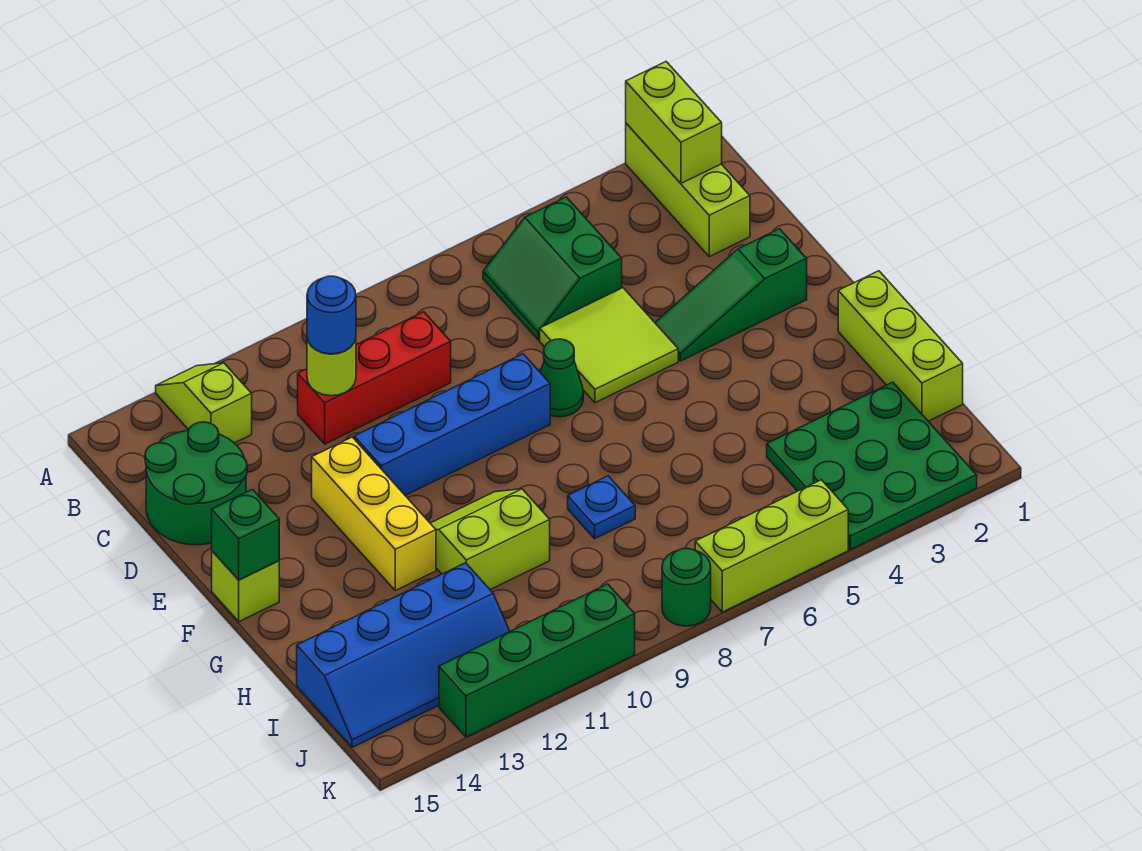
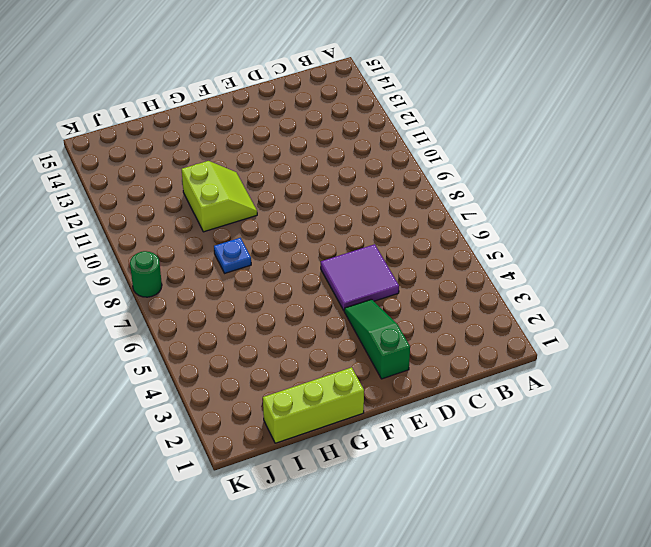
purple 2x2 tile [321,244,399,311] -> lime 2x2 tile [540,288,678,403]
none -> lime 1x3 brick [626,123,750,257]
none -> lime 1x2 slope [156,363,252,443]
none -> green 2x2 slope [483,197,622,340]

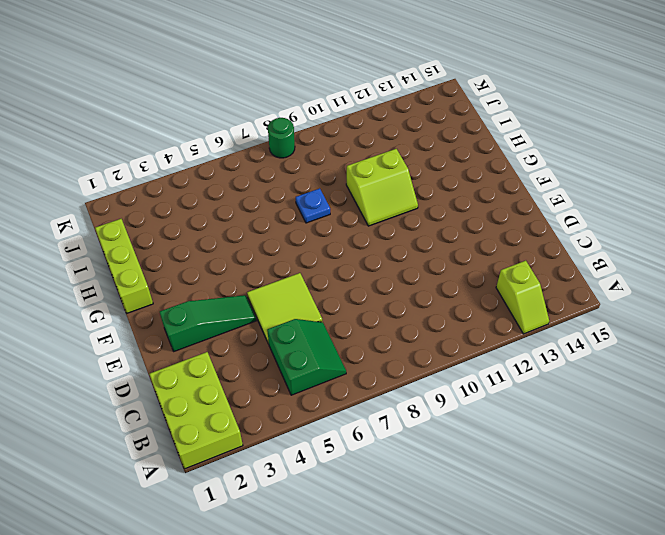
lime 2x3 brick [149,352,243,469] -> lime 1x3 brick [626,123,750,257]
none -> red 1x3 brick [298,312,451,444]
none -> green 2x2 round brick [145,422,247,545]
none -> green 1x1 cone [540,339,583,417]

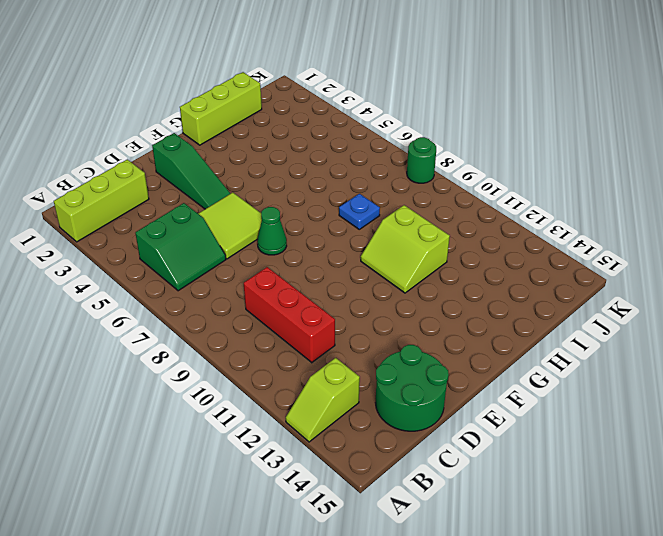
none -> blue 1x4 brick [354,354,550,495]
none -> yellow 1x3 brick [312,437,436,591]
none -> lime 1x1 brick [212,551,279,622]

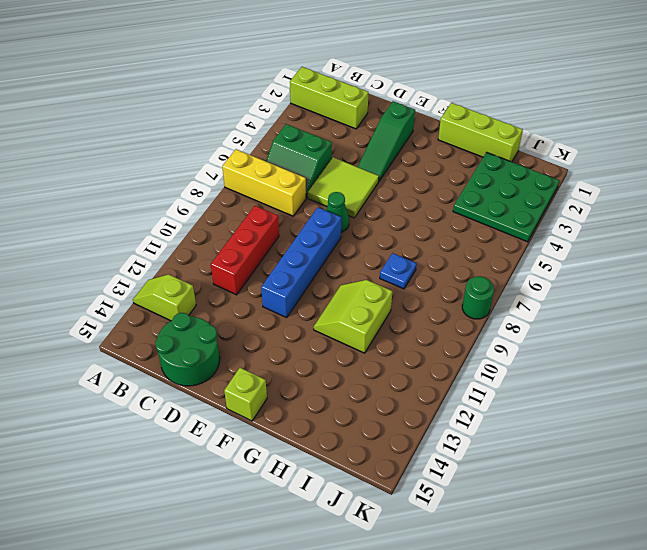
yellow 1x3 brick [222,149,306,216] -> yellow 1x3 brick moved to [312,437,436,591]
none -> blue 2x4 slope [297,563,510,747]
none -> lime 1x3 brick [695,480,848,612]
none -> green 1x4 brick [439,584,635,737]

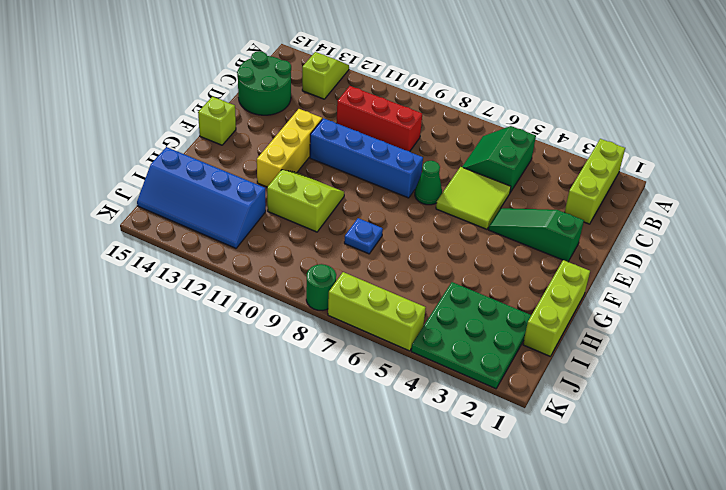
none -> green 1x4 brick [439,584,635,737]
none -> lime 1x2 brick [626,62,722,183]
none -> lime 1x1 round brick [307,338,356,396]

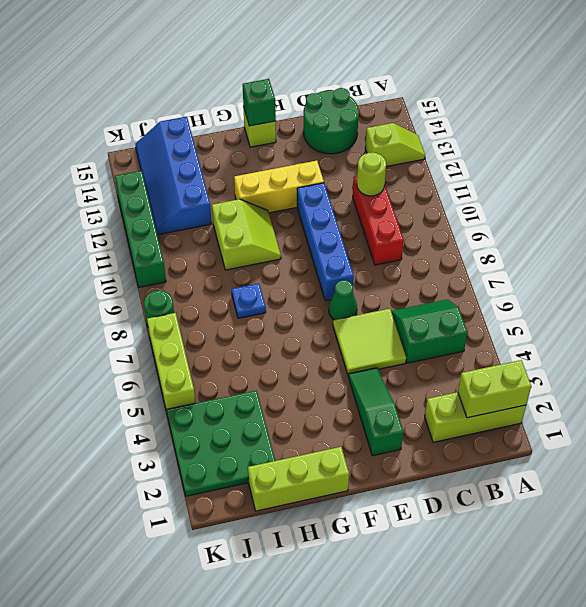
none -> blue 1x1 round brick [307,276,356,354]

